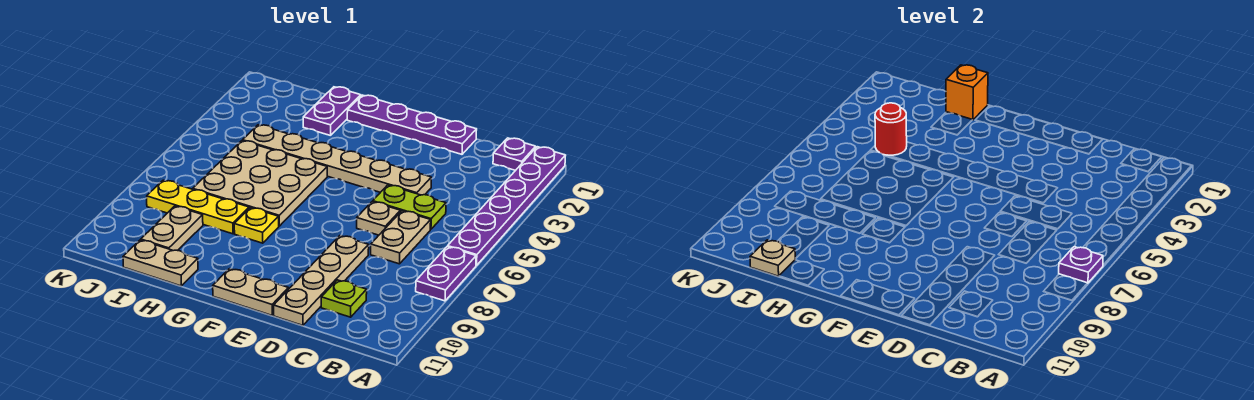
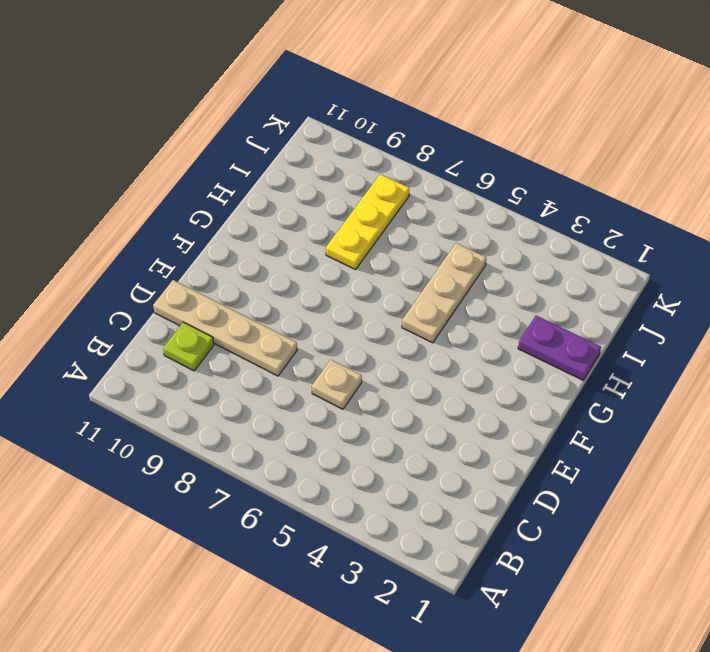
tan 1x3 plate [402,243,486,343] -> tan 3x3 plate [193,141,327,226]
none -> purple 1x6 plate [448,147,566,266]
none -> purple 1x2 plate [416,247,476,301]
none -> purple 1x1 plate [493,138,536,171]

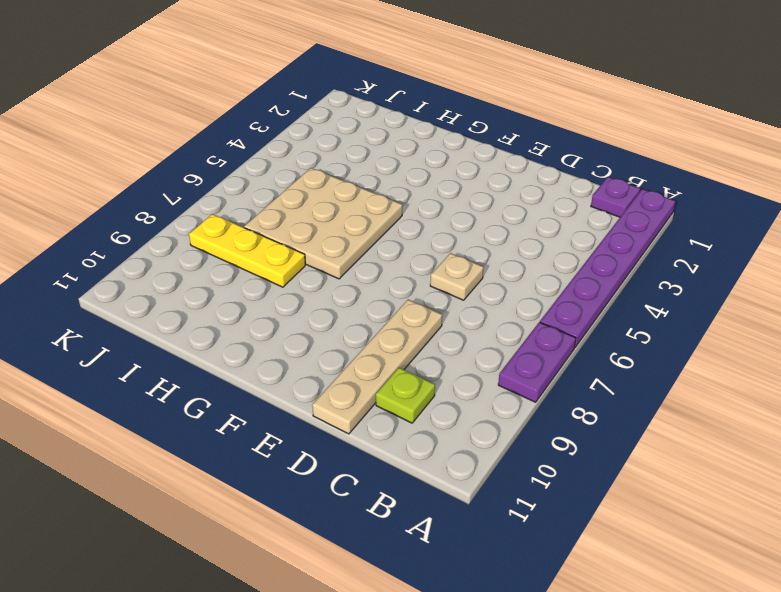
none -> lime 1x2 plate [373,185,446,229]
none -> tan 1x2 plate [371,211,431,264]
none -> purple 1x4 plate [347,95,477,154]

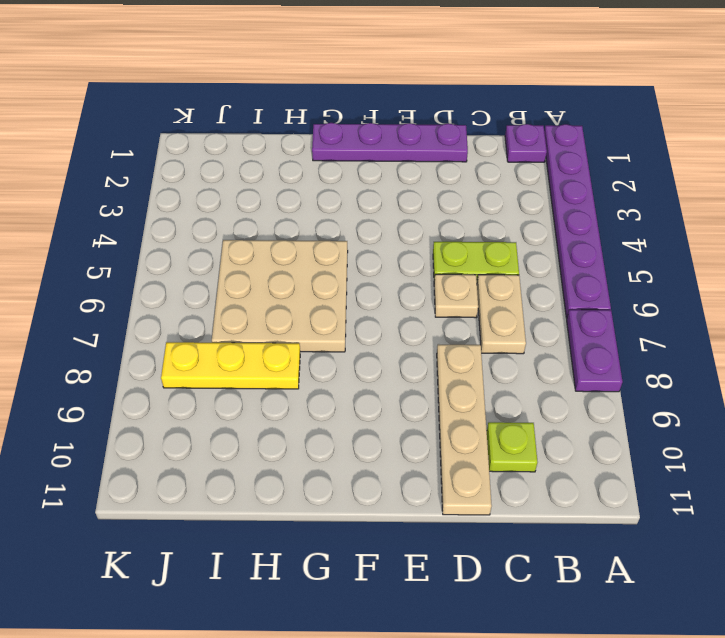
none -> tan 1x6 plate [243,125,431,195]
none -> tan 1x2 plate [213,269,288,315]
none -> yellow 1x1 plate [234,208,279,243]

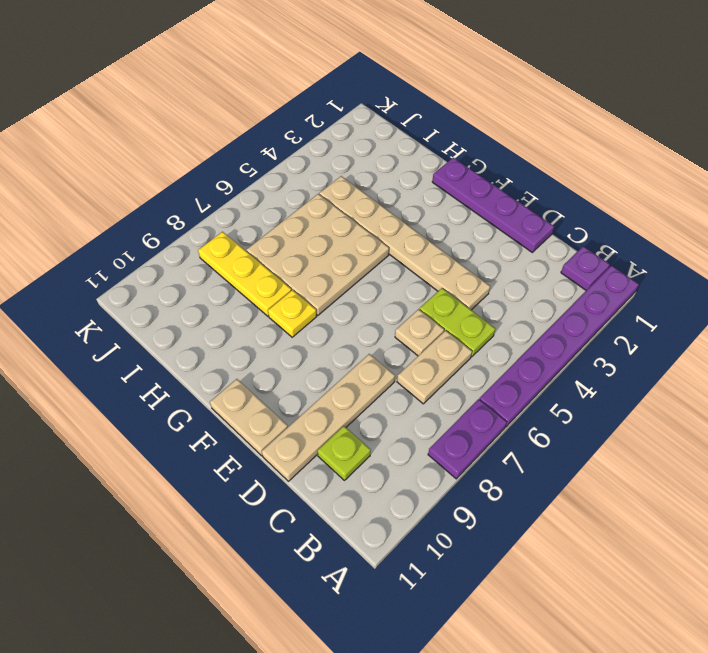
none -> purple 1x2 plate [303,87,361,136]
none -> tan 1x2 plate [123,240,198,286]
none -> tan 1x2 plate [141,206,203,251]

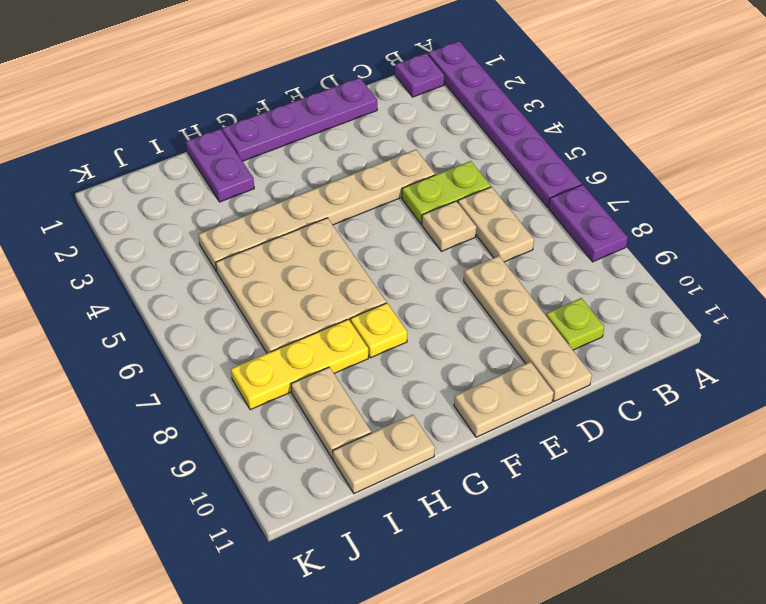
none -> purple 1x1 plate [1059,247,1103,283]
none -> orange 1x1 brick [946,65,988,120]
none -> red 1x1 round brick [875,103,907,156]

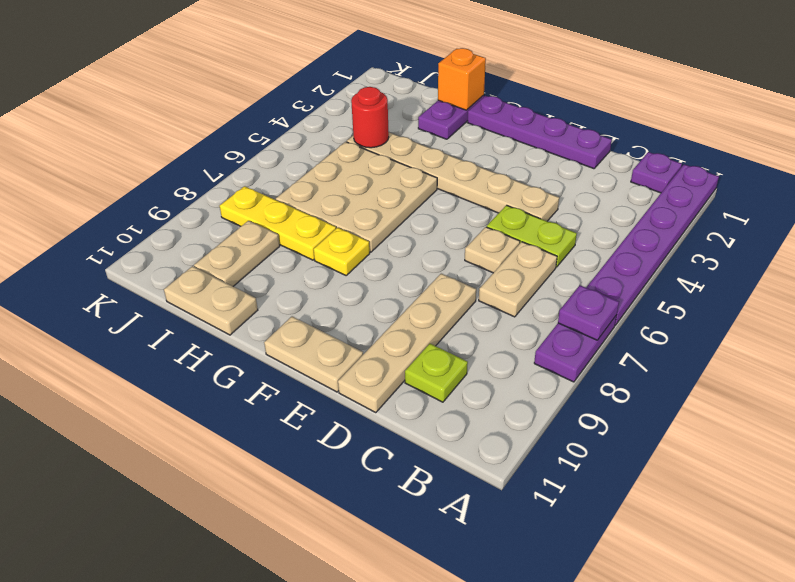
none -> tan 1x1 plate [750,240,795,276]

